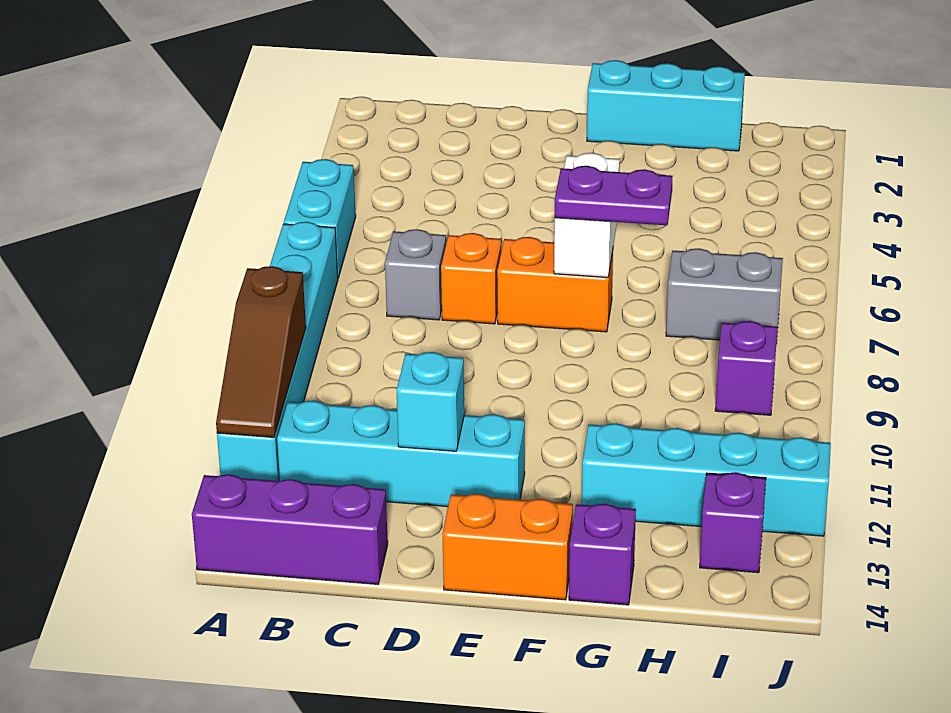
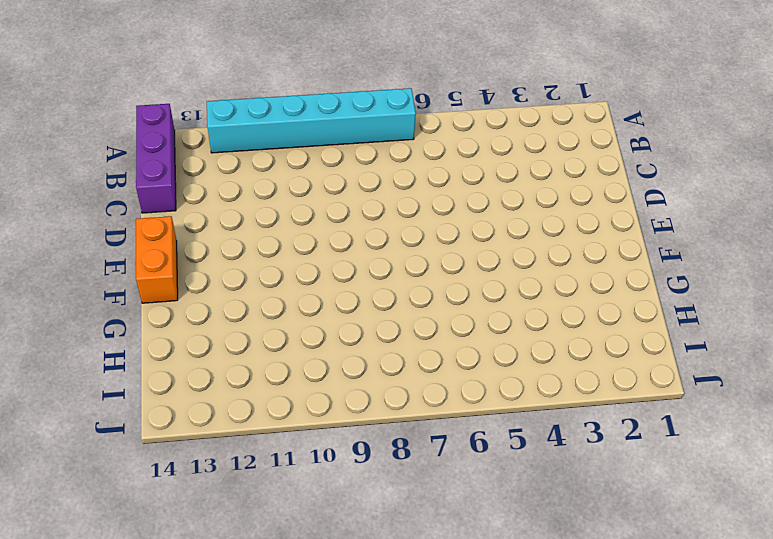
none -> cyan 1x2 brick [284,159,356,278]
none -> cyan 1x4 brick [277,401,525,507]
none -> grey 1x1 brick [385,229,446,320]

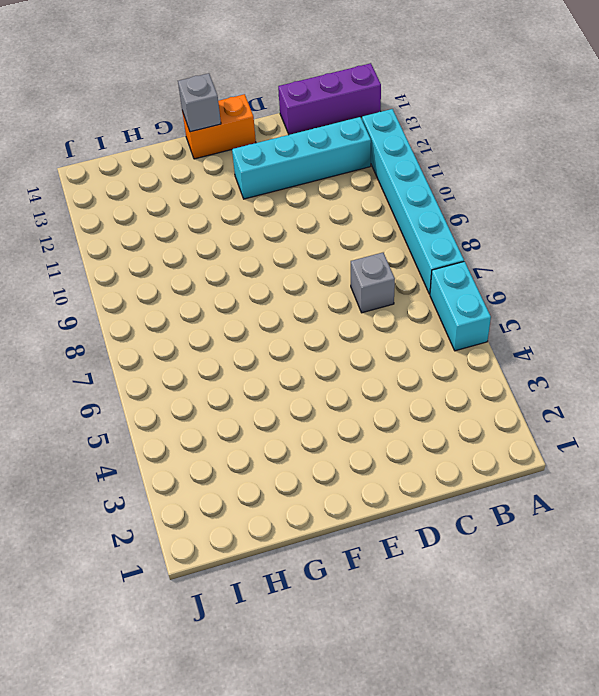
grey 1x1 brick [178,73,221,132] -> none
none -> orange 1x1 brick [441,233,501,324]
none -> orange 1x2 brick [497,237,613,332]
none -> cyan 1x3 brick [587,60,745,151]

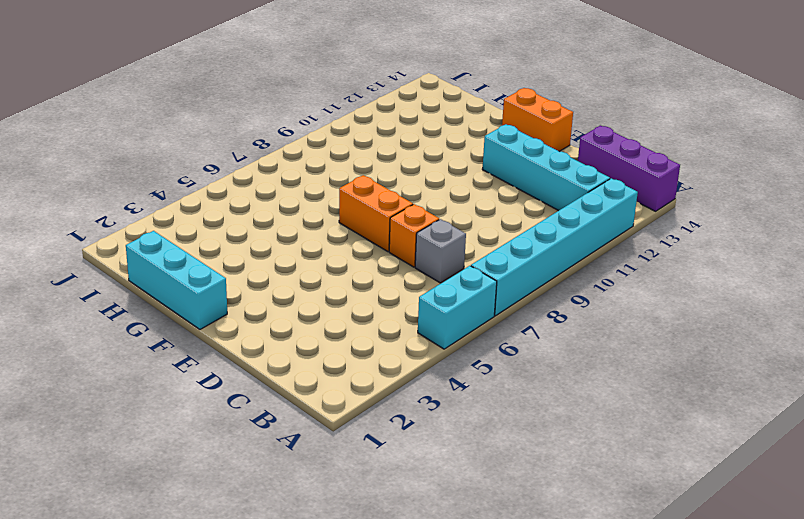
none -> cyan 1x4 brick [582,423,831,536]
none -> purple 1x1 brick [569,504,636,605]
none -> grey 1x2 brick [666,248,783,344]

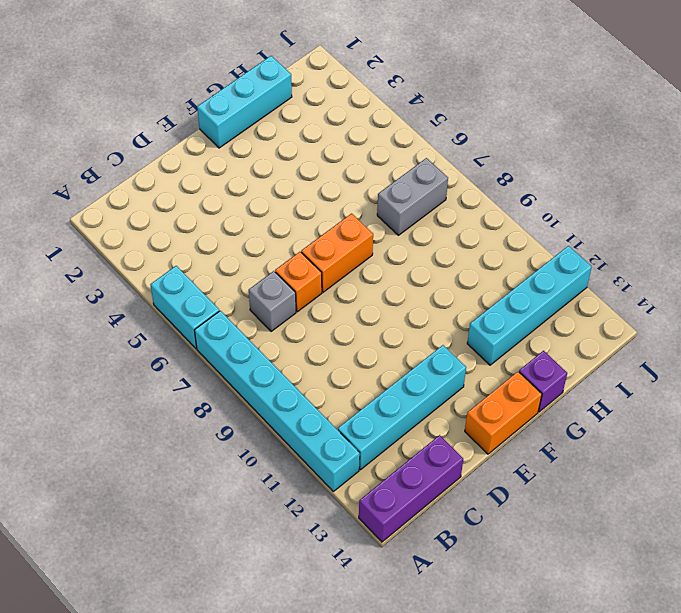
none -> purple 1x1 brick [715,321,778,415]
none -> purple 1x1 brick [700,472,766,573]
none -> brown 1x3 slope [216,266,306,437]

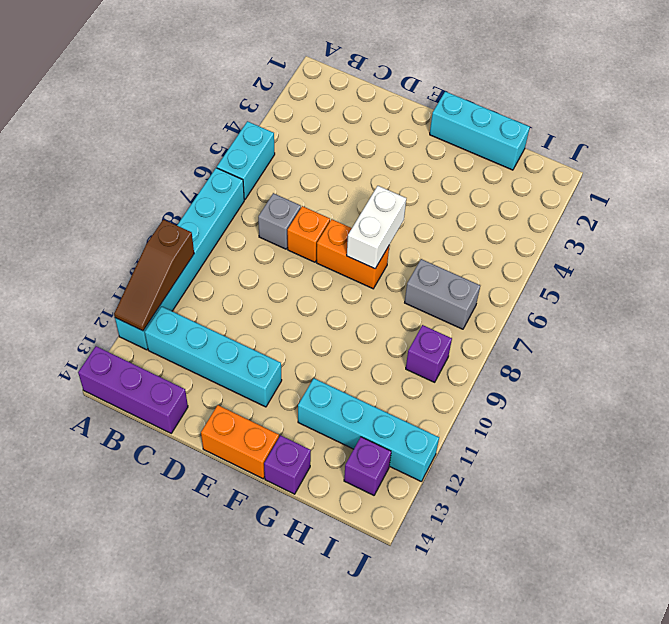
none -> cyan 1x1 brick [397,352,464,451]
none -> purple 1x2 plate [555,166,673,225]

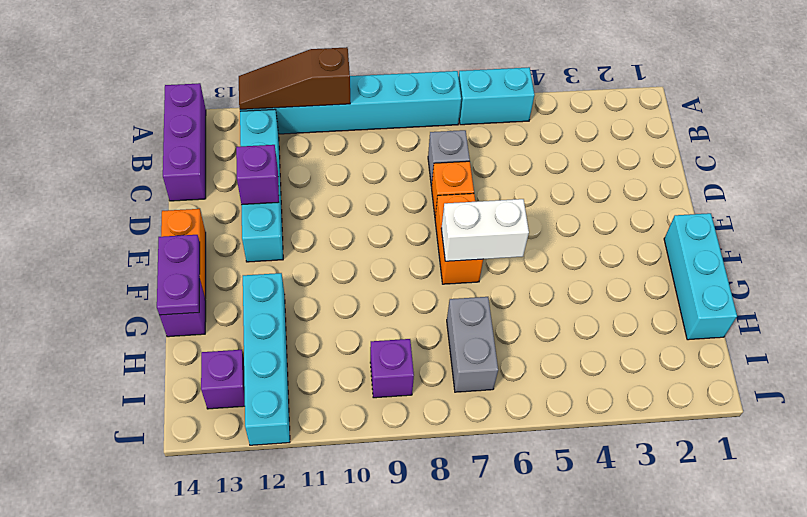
purple 1x1 brick [236,145,279,205] -> cyan 1x1 brick [397,352,464,451]
purple 1x2 plate [157,235,200,315] -> purple 1x2 plate moved to [555,166,673,225]

